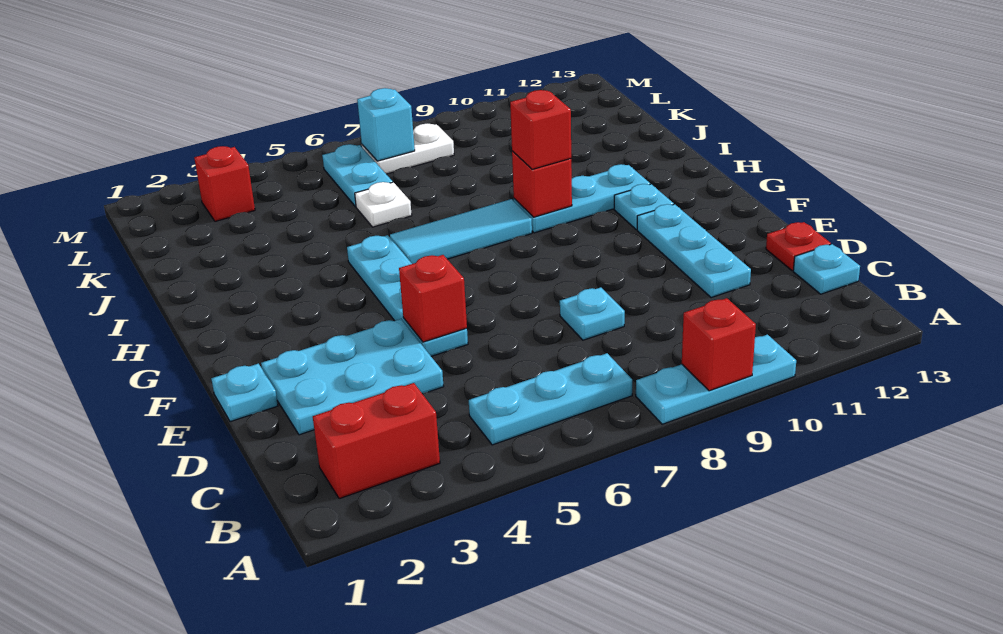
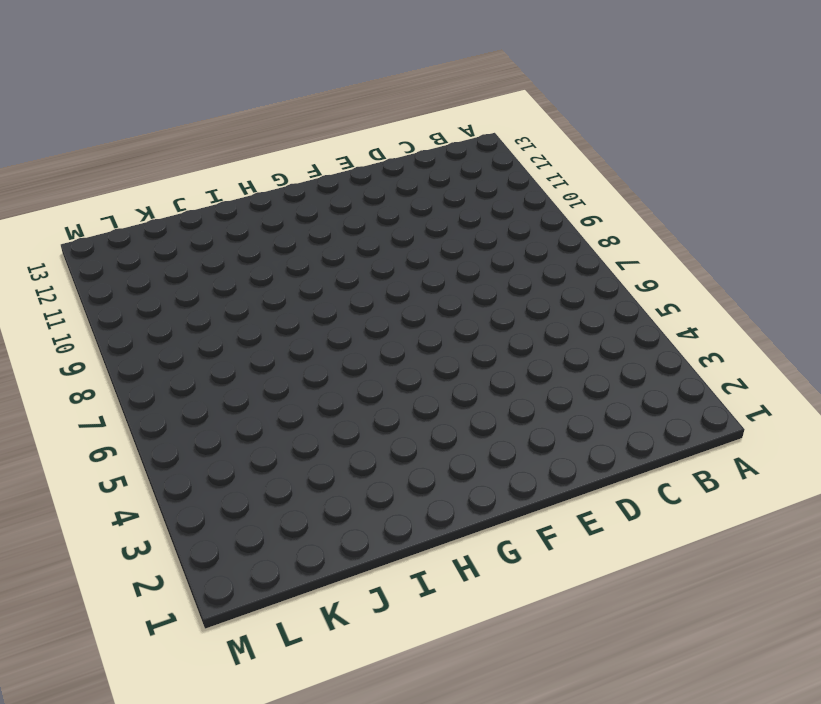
none -> cyan 1x3 plate [636,335,796,424]
none -> red 1x2 brick [313,383,440,499]
none -> cyan 1x3 plate [469,353,632,445]

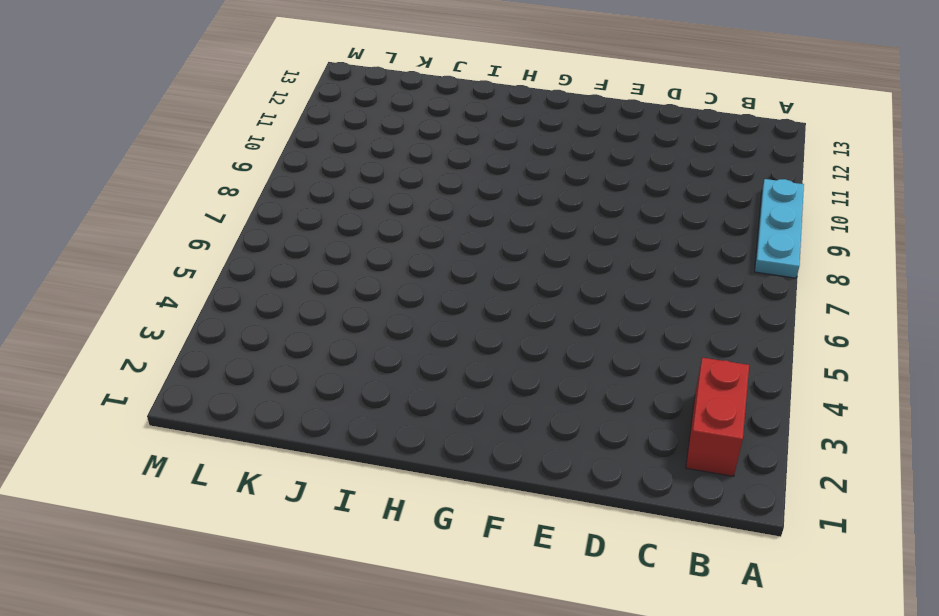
none -> cyan 1x3 plate [469,353,632,445]
none -> cyan 1x1 plate [793,244,860,294]
none -> cyan 2x3 plate [261,319,444,435]

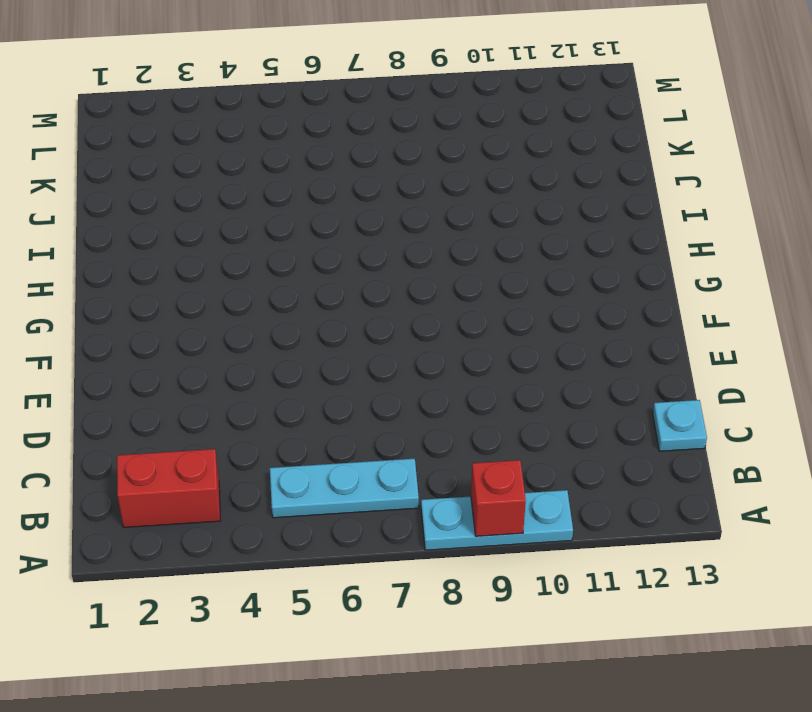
none -> cyan 2x3 plate [261,319,444,435]
none -> cyan 1x1 plate [560,287,625,340]
none -> cyan 1x3 plate [637,204,751,298]

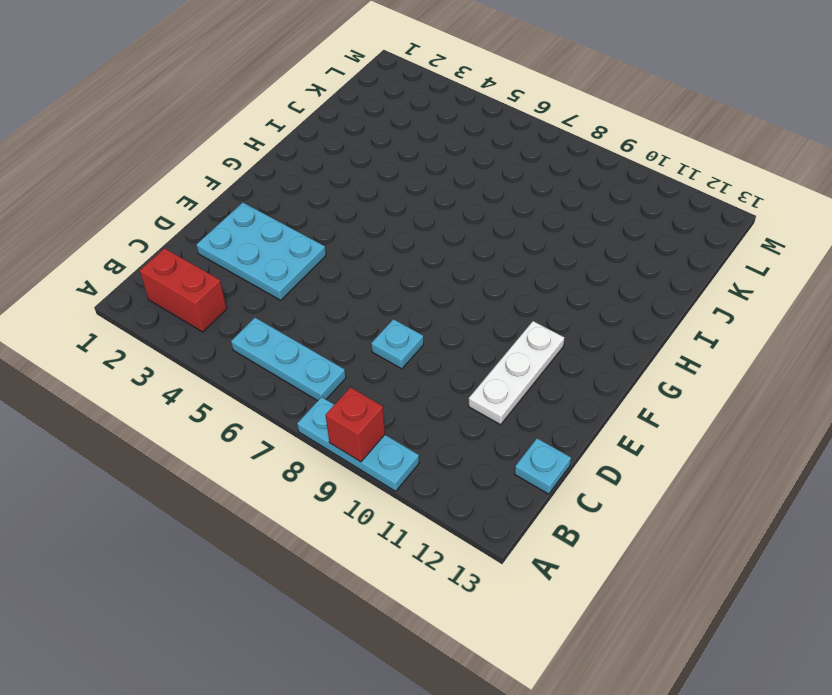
white 1x3 plate [469,321,565,425] -> cyan 1x3 plate [637,204,751,298]
none -> red 1x1 plate [766,222,831,271]
none -> cyan 1x1 plate [211,364,278,422]
none -> cyan 1x4 plate [347,235,468,356]

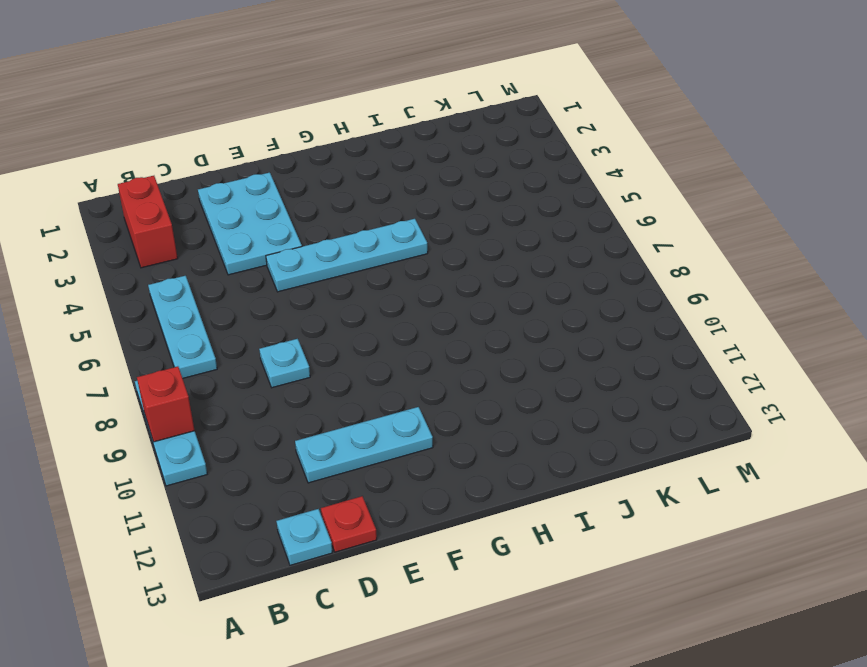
none -> cyan 1x1 plate [211,364,278,422]
none -> cyan 1x1 plate [614,184,674,230]
none -> cyan 1x3 tile [390,199,532,264]

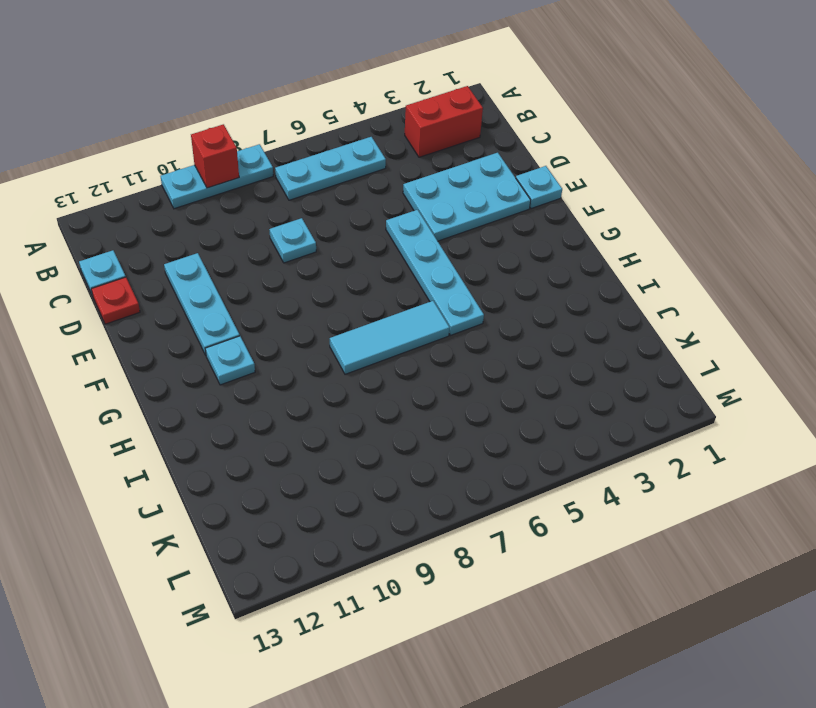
none -> cyan 1x3 plate [514,164,650,233]
none -> white 1x1 plate [355,182,412,227]
none -> cyan 1x2 plate [322,144,393,207]

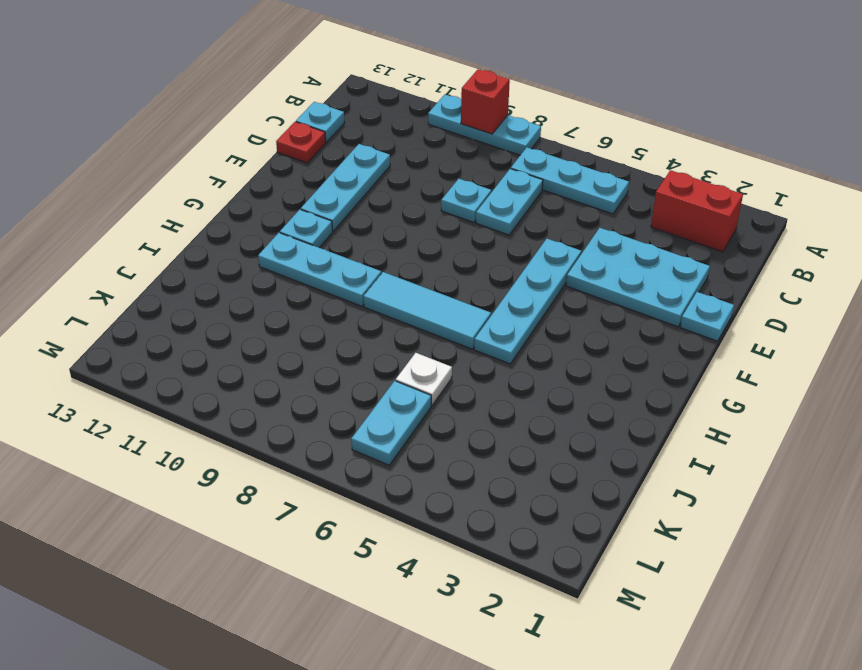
cyan 1x2 plate [476,169,543,235] -> none
none -> red 1x1 brick [194,146,255,221]
none -> white 1x2 plate [362,124,454,174]
none -> red 1x1 brick [399,255,467,342]

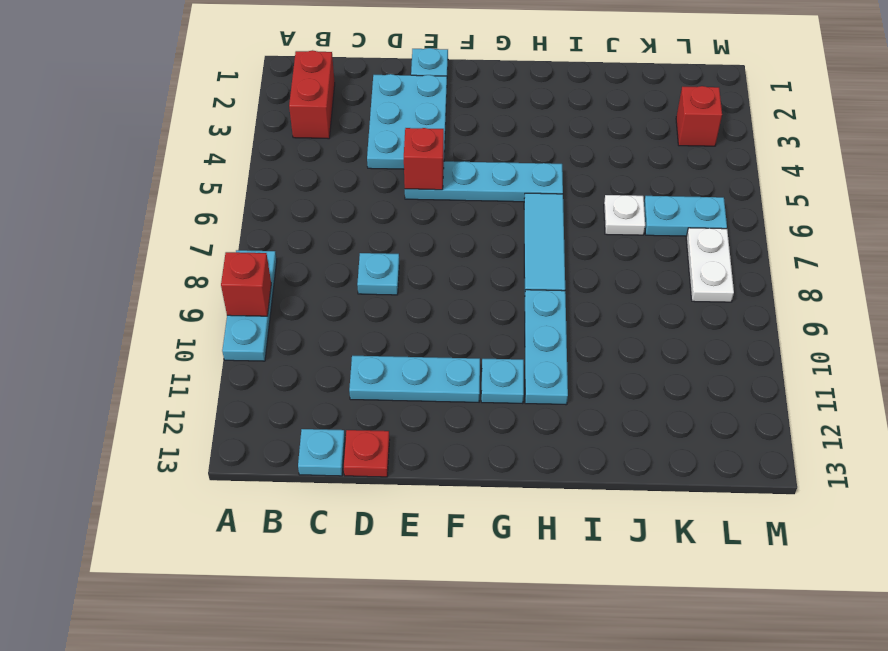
none -> cyan 1x3 plate [469,353,632,445]
none -> red 1x1 brick [512,151,572,217]
none -> cyan 1x1 brick [357,88,415,161]

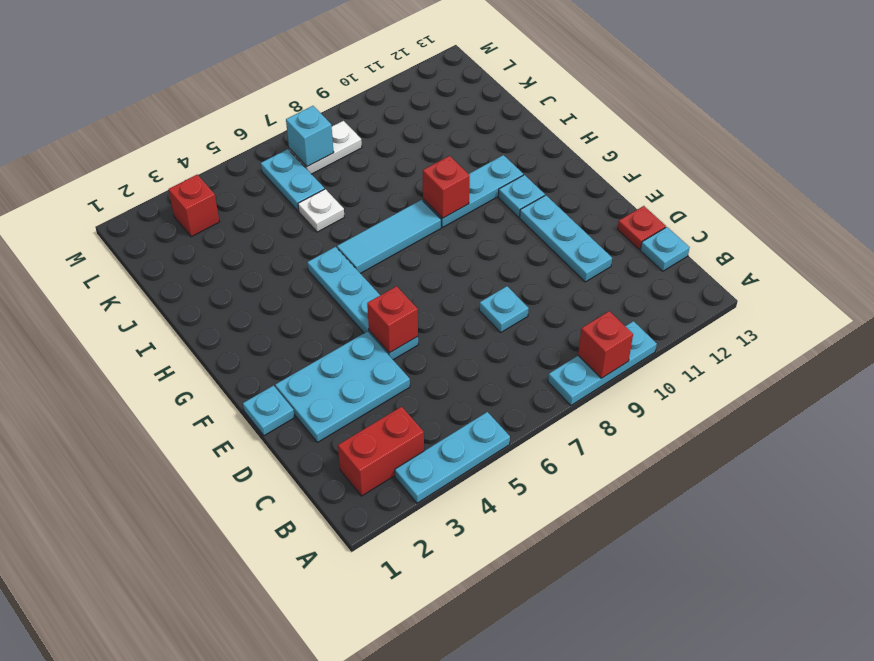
cyan 1x3 plate [395,412,510,503] -> cyan 1x3 plate moved to [469,353,632,445]
none -> red 1x1 brick [510,90,571,169]

